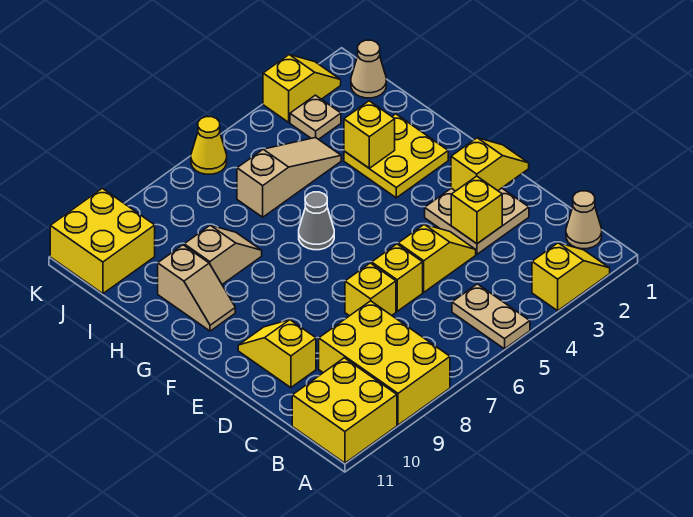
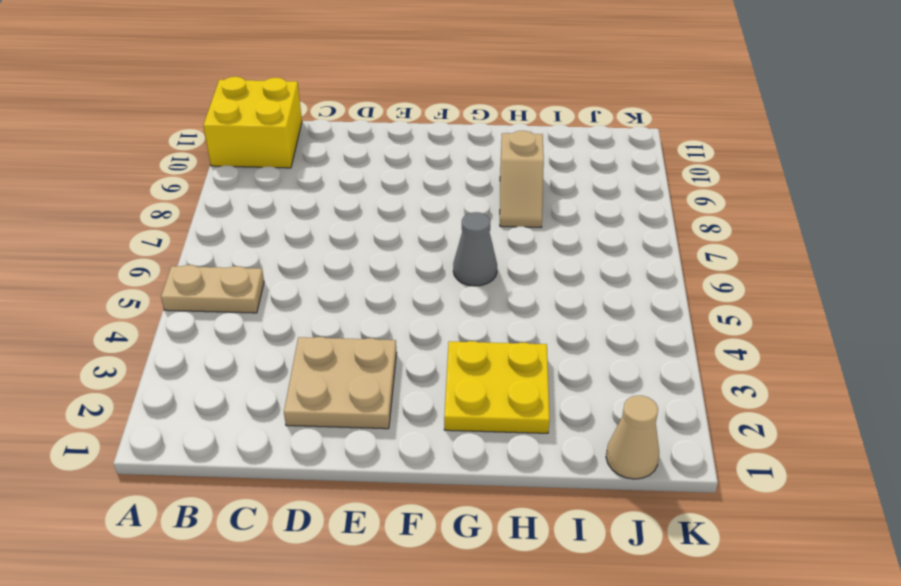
none -> yellow 1x2 slope [532,243,610,311]
none -> yellow 2x3 brick [319,301,450,425]
none -> tan 1x1 cone [566,191,602,249]

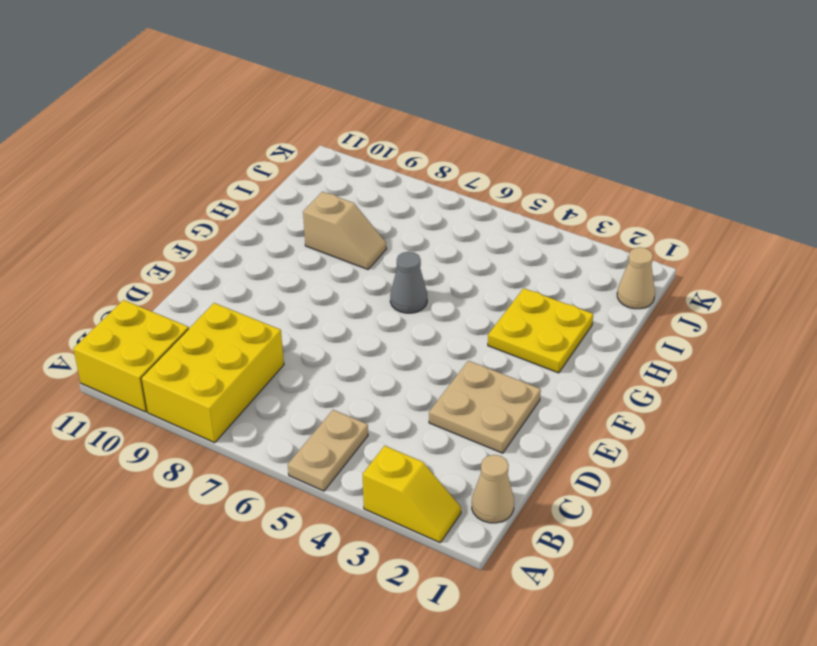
none -> yellow 1x2 slope [398,225,476,292]
none -> yellow 1x1 brick [372,244,423,311]
none -> yellow 1x1 brick [345,263,396,316]

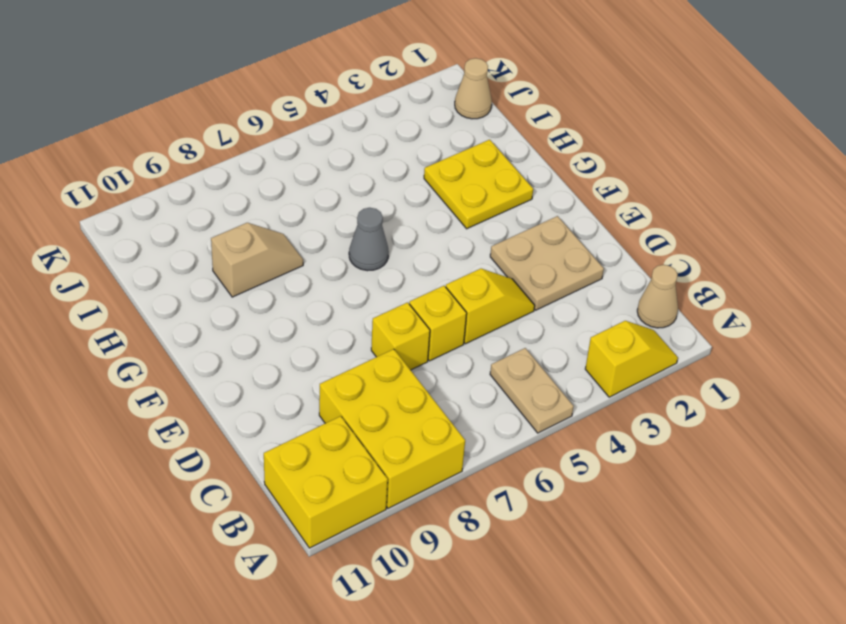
none -> yellow 1x2 slope [238,320,316,388]
none -> tan 1x2 slope [158,245,235,331]
none -> tan 1x3 slope [237,138,341,217]

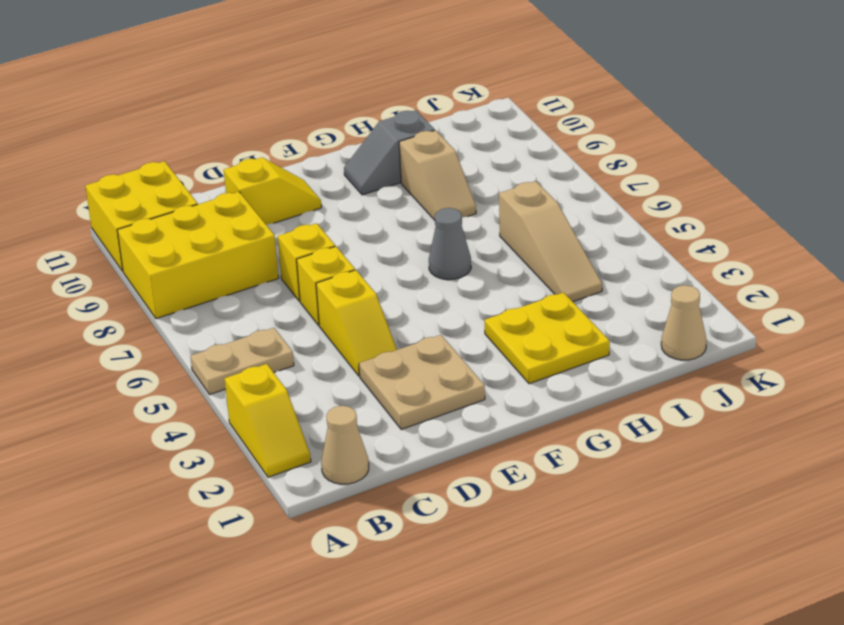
grey 1x2 slope [344,110,435,195] -> tan 1x2 slope [158,245,235,331]
none -> tan 1x1 plate [290,95,341,139]
none -> yellow 2x2 brick [50,188,155,294]
none -> yellow 1x2 slope [263,55,341,122]

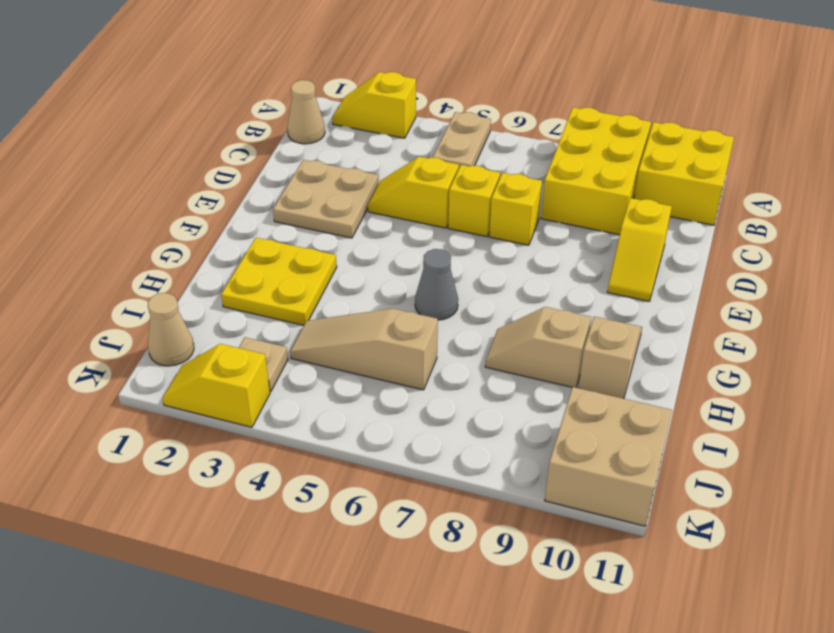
tan 2x2 brick [545,387,672,526] -> yellow 2x2 brick [50,188,155,294]
none -> yellow 1x1 cone [191,117,227,174]
none -> yellow 1x1 brick [451,176,502,244]
none -> yellow 1x2 slope [451,138,529,191]

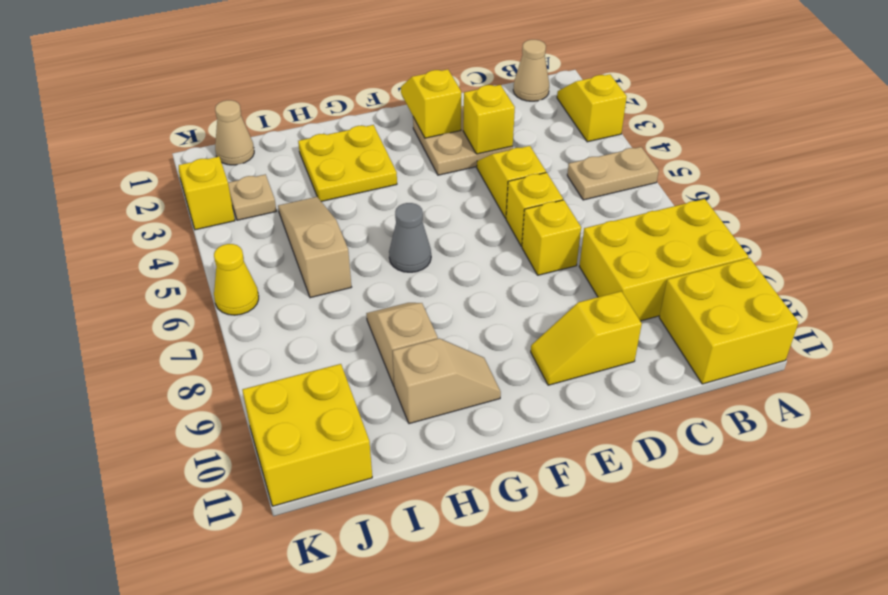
none -> yellow 1x1 brick [344,101,395,168]

